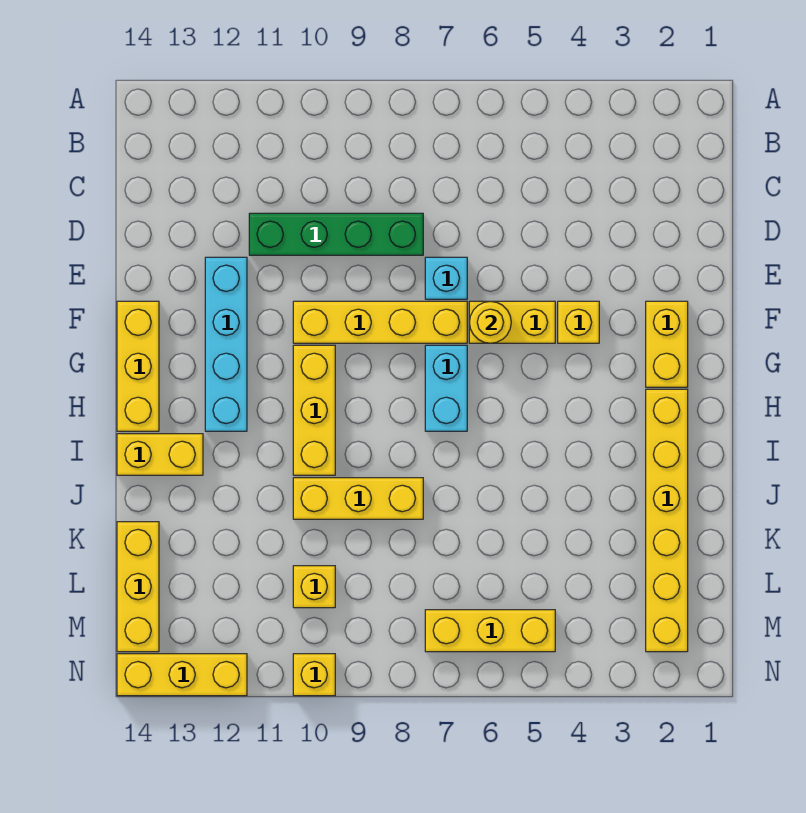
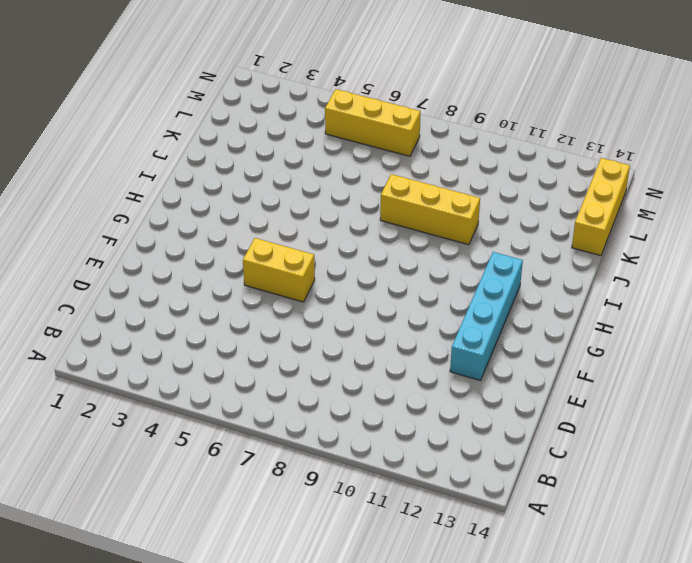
none -> green 1x4 brick [249,213,423,255]
none -> cyan 1x1 brick [425,257,467,299]
none -> yellow 1x2 brick [646,301,688,387]

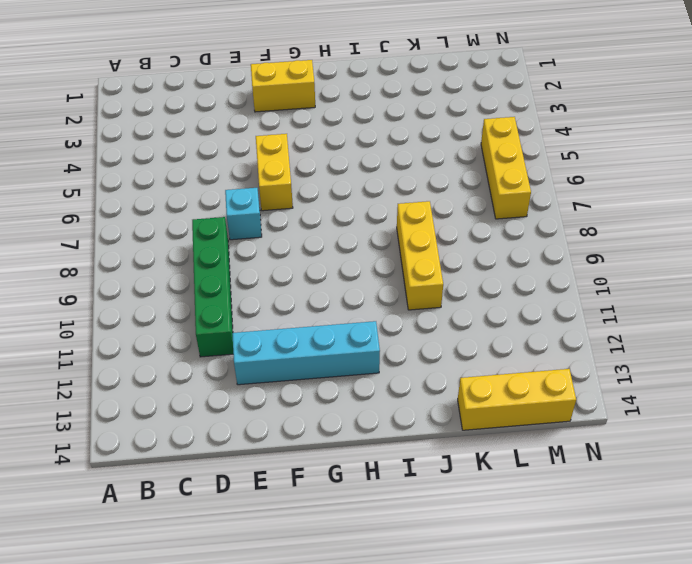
none -> yellow 1x1 brick [558,301,599,343]
none -> yellow 1x4 brick [293,301,467,343]
none -> yellow 1x3 brick [117,301,159,431]

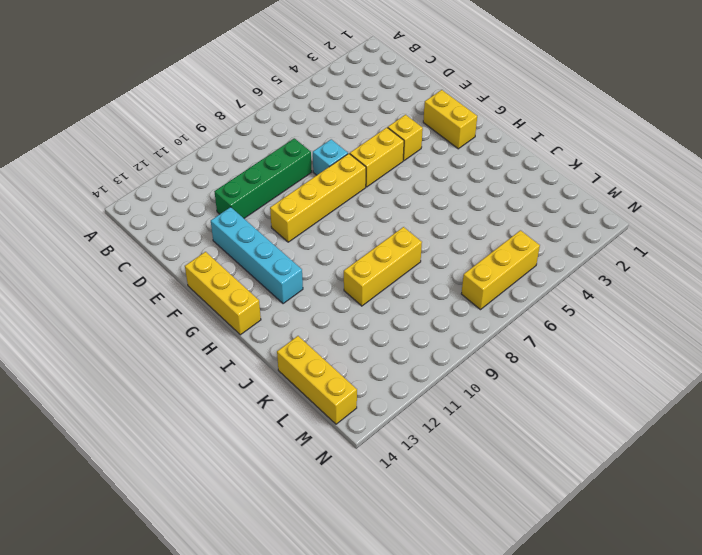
none -> cyan 1x2 brick [425,345,467,431]
none -> yellow 1x3 brick [293,345,335,475]
none -> yellow 1x6 brick [646,389,688,652]

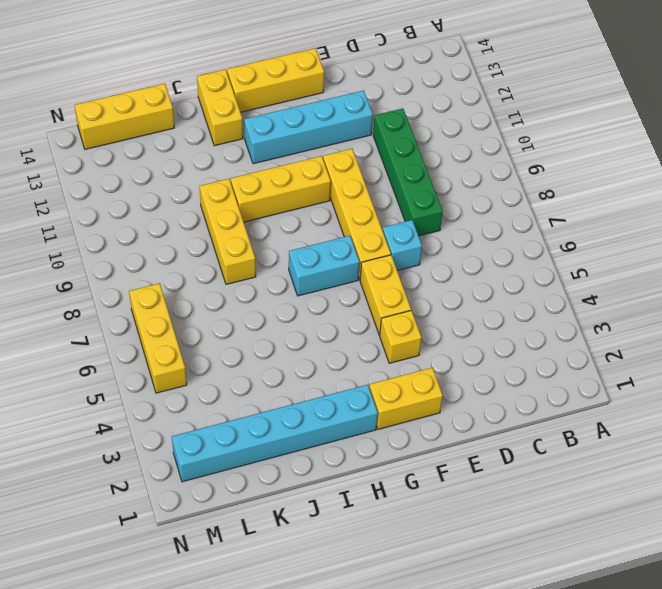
cyan 1x6 brick [172,385,378,482] -> yellow 1x6 brick [646,389,688,652]
none -> yellow 1x1 brick [293,566,335,608]
none -> yellow 1x1 brick [293,654,335,696]
none -> yellow 1x3 brick [117,654,247,696]

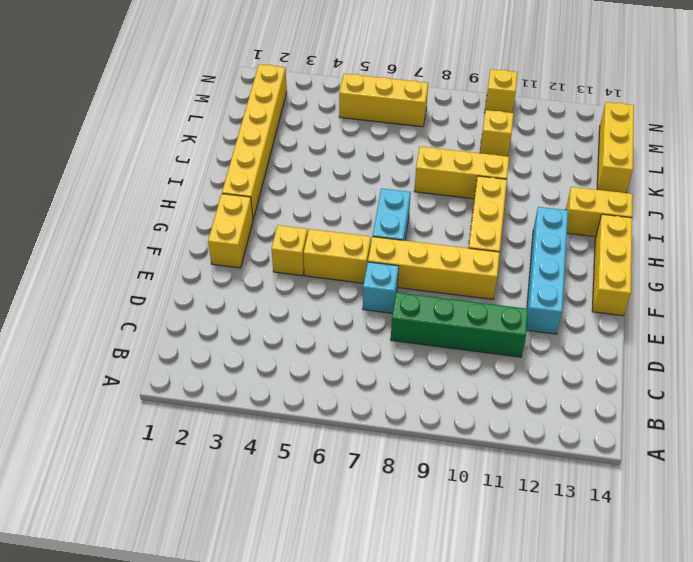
none -> yellow 1x3 brick [117,654,247,696]
none -> yellow 1x1 round brick [469,301,511,343]

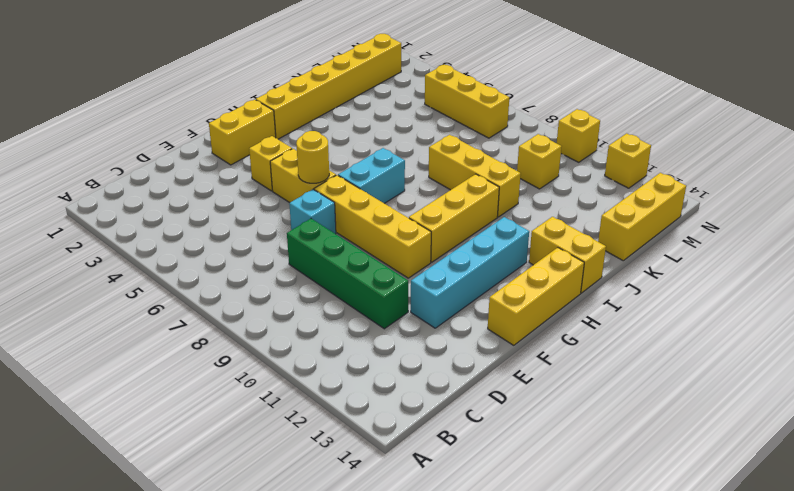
yellow 1x1 brick [605,133,651,188] -> yellow 1x3 brick [117,654,247,696]

